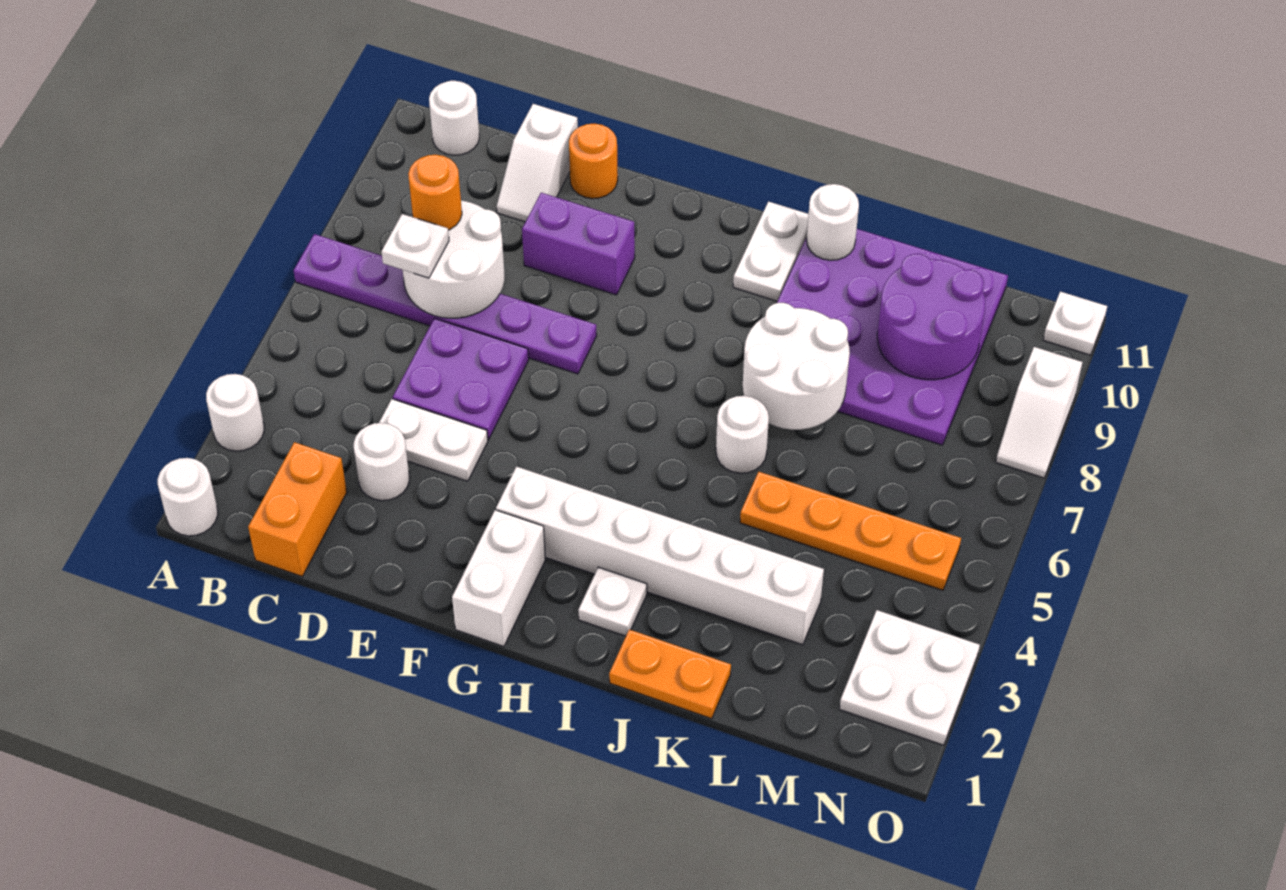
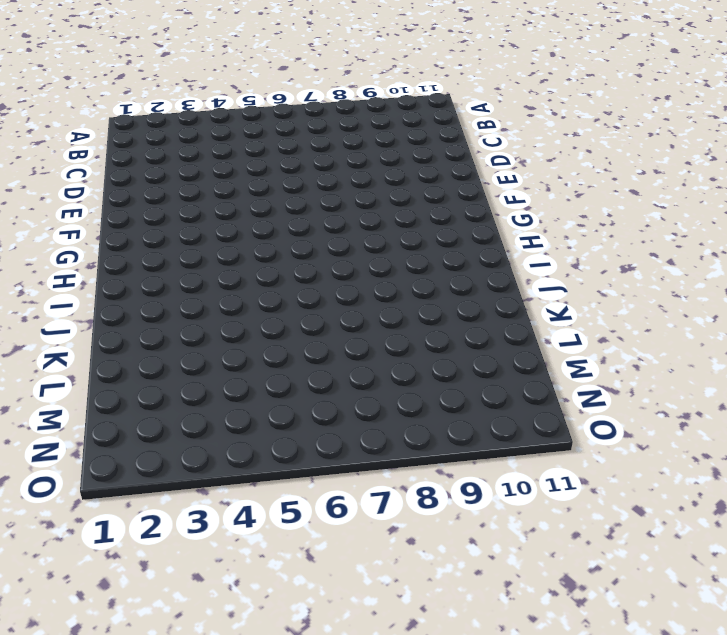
none -> white 1x1 round brick [158,458,218,536]
none -> white 1x1 round brick [206,374,264,451]
none -> purple 1x6 plate [294,234,597,374]

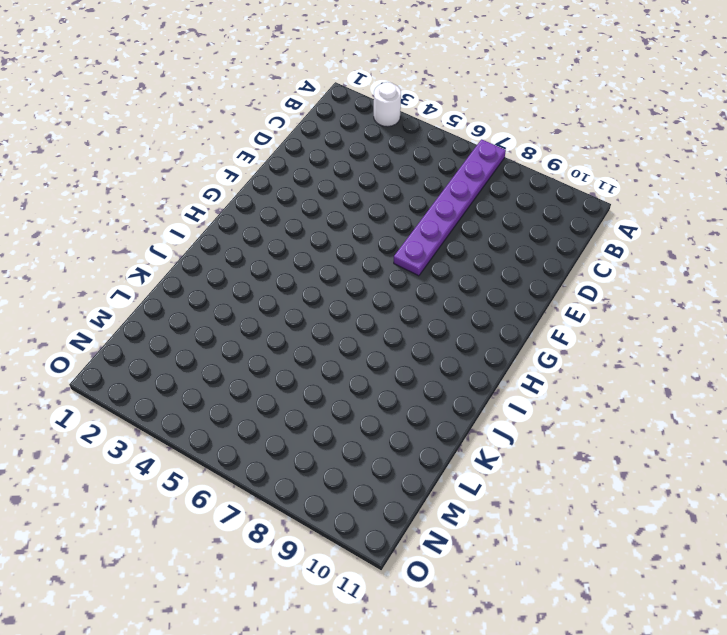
none -> white 1x1 round brick [158,458,218,536]
none -> white 1x1 round brick [429,81,479,155]
none -> orange 1x2 brick [248,442,347,576]

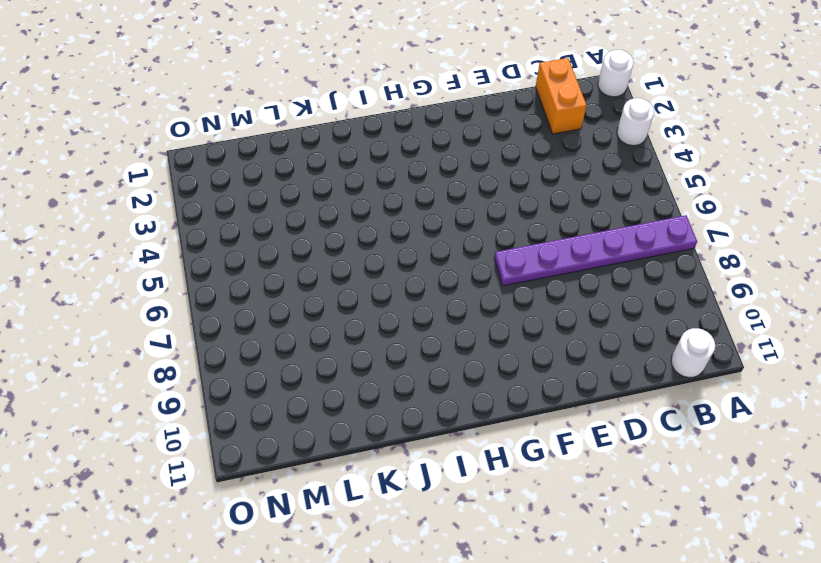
none -> white 1x1 round brick [354,423,409,501]
none -> white 1x2 plate [379,399,488,481]
none -> purple 2x2 plate [393,318,529,439]

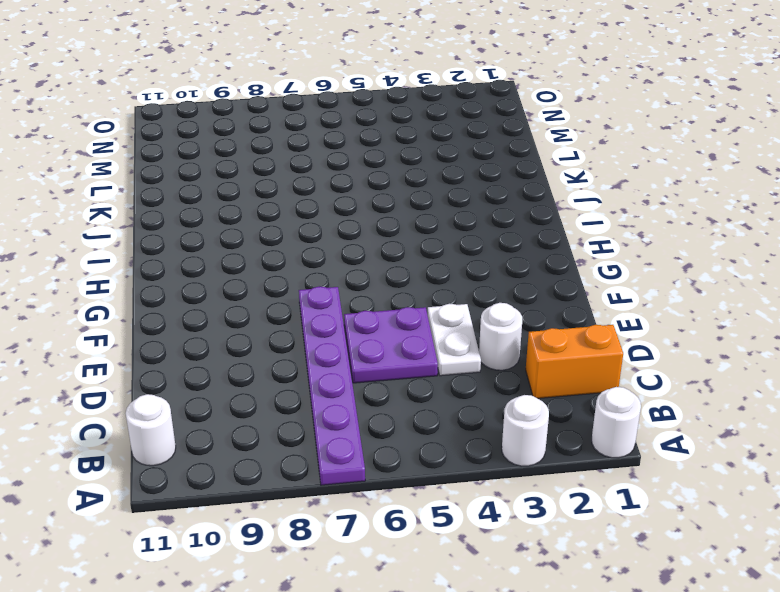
none -> white 1x2 slope [497,104,578,222]
none -> purple 1x2 brick [522,193,635,295]
none -> orange 1x1 round brick [569,124,618,199]

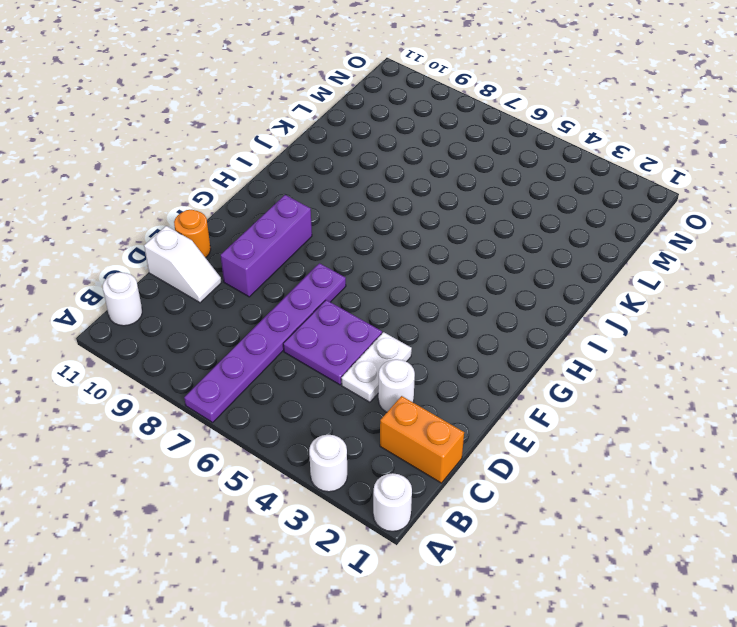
purple 1x3 brick [221,195,312,297] -> purple 1x2 brick [522,193,635,295]
none -> white 1x2 brick [452,510,545,646]
none -> white 1x6 brick [496,467,824,645]
none -> white 1x1 plate [578,567,647,636]

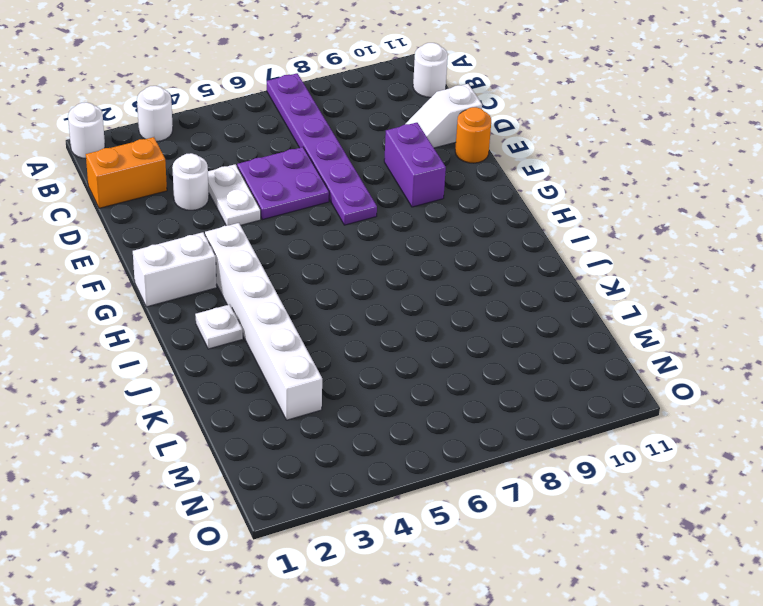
none -> white 1x2 plate [733,202,809,301]
none -> orange 1x2 plate [609,629,731,719]
none -> white 1x1 round brick [716,396,769,473]

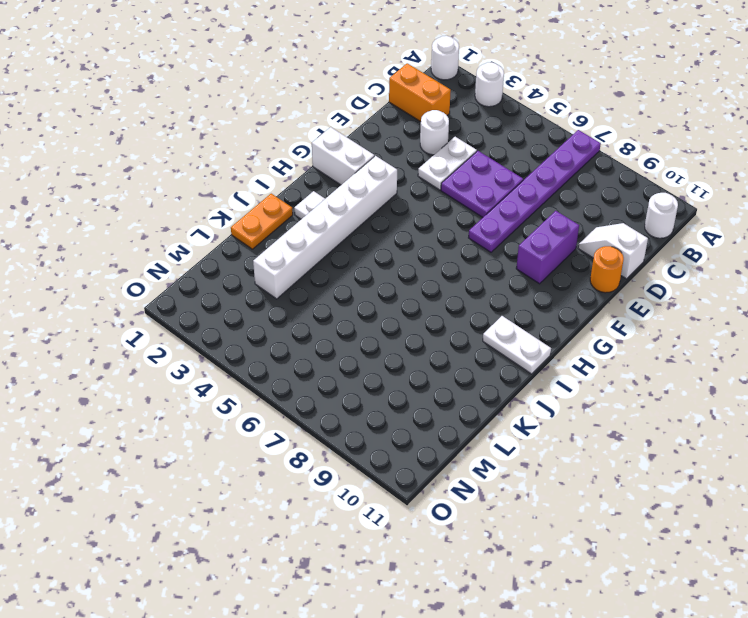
none -> white 1x1 round brick [716,396,769,473]
none -> purple 4x4 plate [777,229,1008,445]
none -> orange 1x4 plate [740,472,961,590]

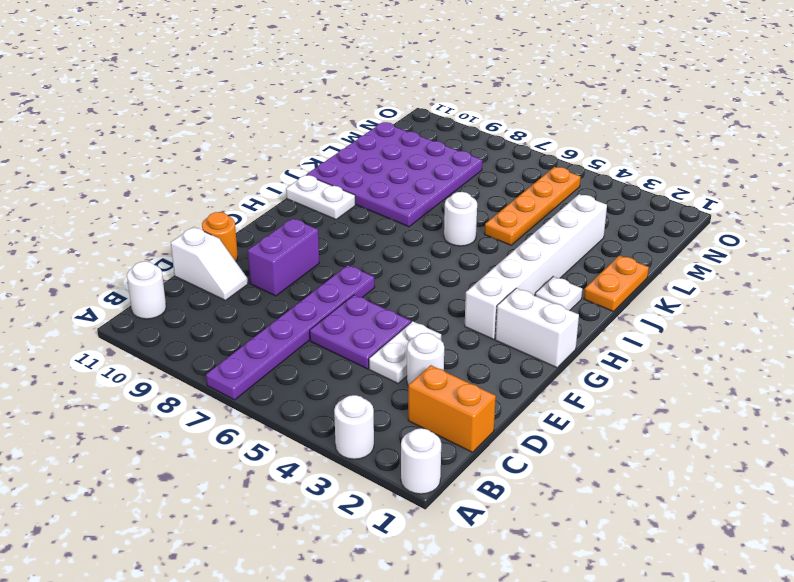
none -> white 2x2 plate [840,610,980,745]
none -> white 1x2 slope [996,347,1082,478]
none -> white 1x1 plate [1043,291,1107,355]

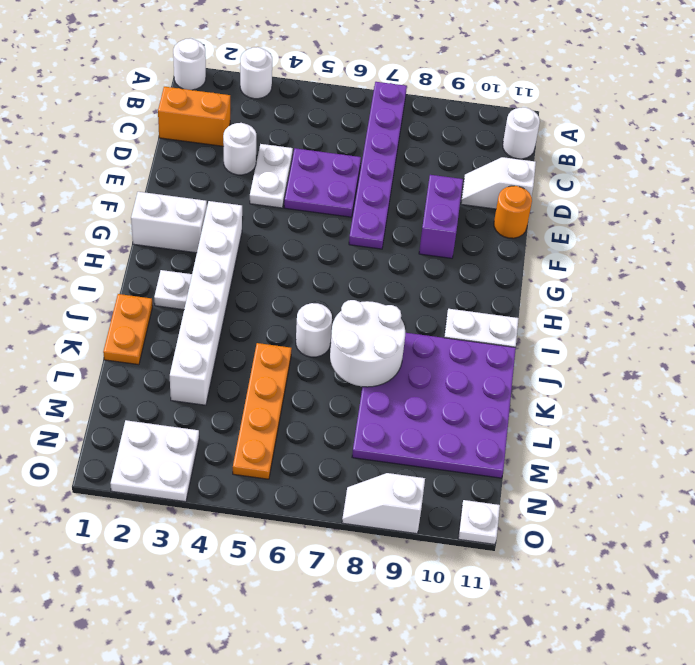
none -> white 2x2 round brick [403,201,504,318]
none -> white 1x1 round brick [807,184,859,260]
none -> purple 2x2 round brick [877,254,985,380]

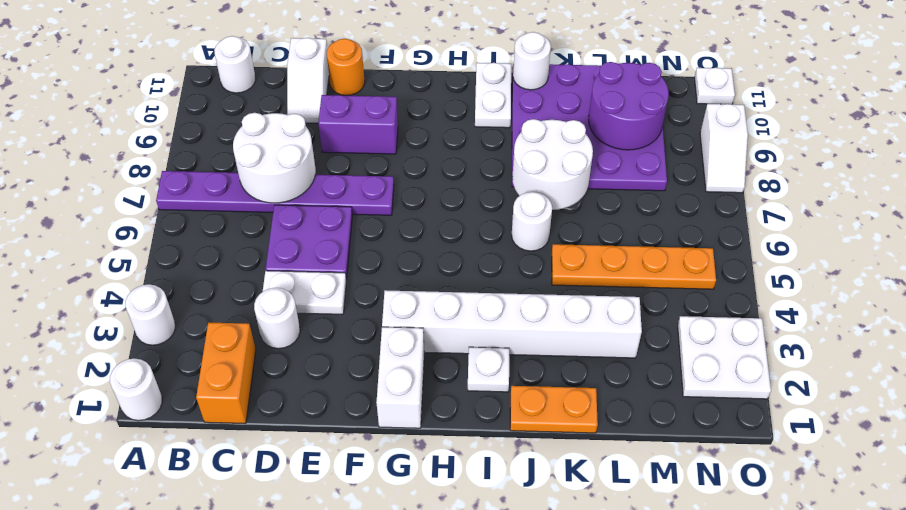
none -> white 1x1 plate [381,214,449,278]
none -> orange 1x1 round brick [408,155,462,230]

